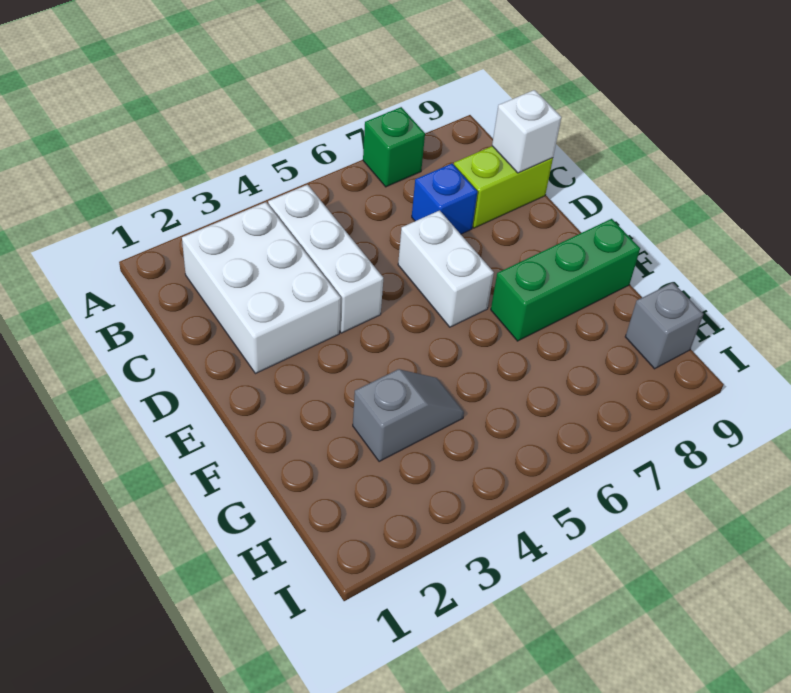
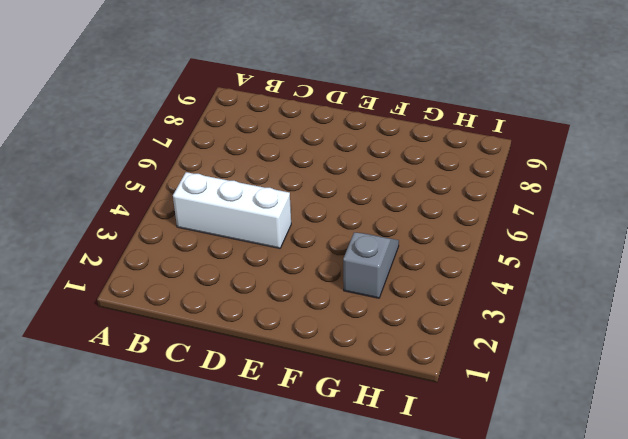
none -> green 1x1 brick [363,107,425,187]
none -> white 2x3 brick [182,202,341,374]

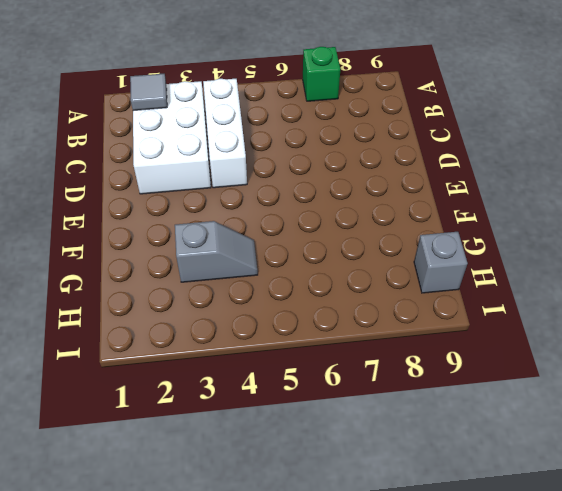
grey 1x1 tile [130,74,167,111] -> none
none -> blue 1x1 brick [412,164,477,234]
none -> lime 1x2 brick [454,146,553,228]

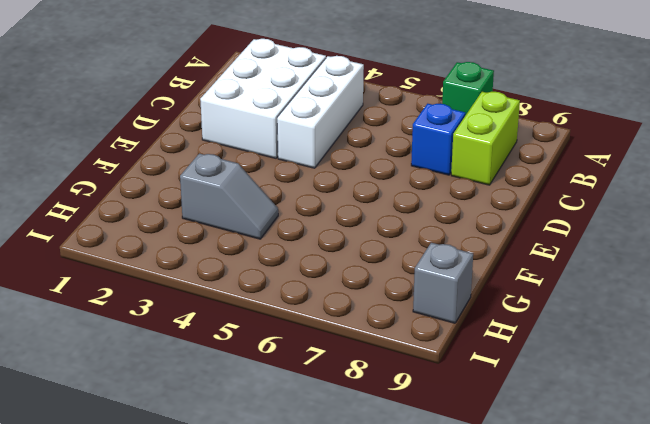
lime 1x2 brick [451,92,520,185] -> lime 1x2 brick turned to [454,146,553,228]
none -> white 1x2 brick [398,210,494,327]
none -> green 1x3 brick [491,219,640,341]

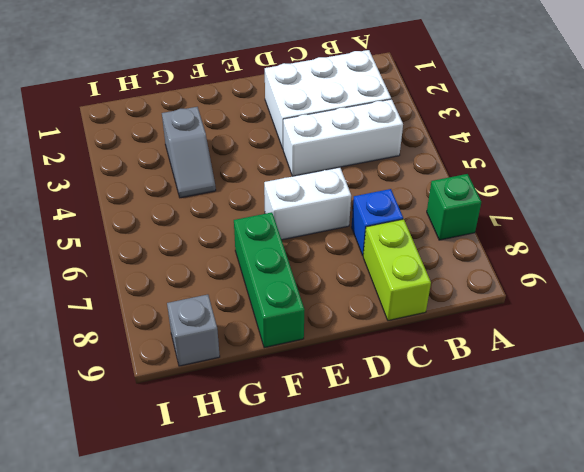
none -> white 1x1 brick [492,90,561,173]

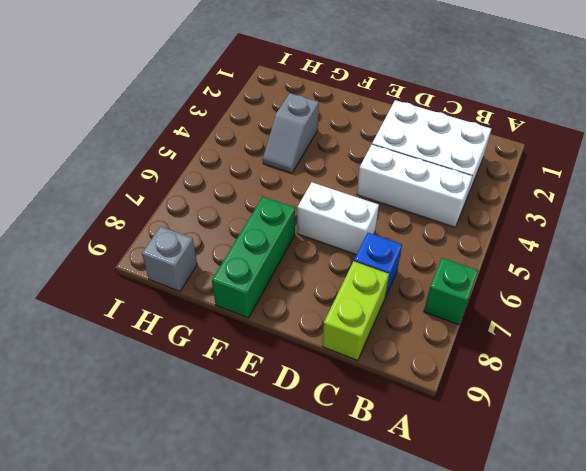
none -> white 1x1 brick [492,90,561,173]

